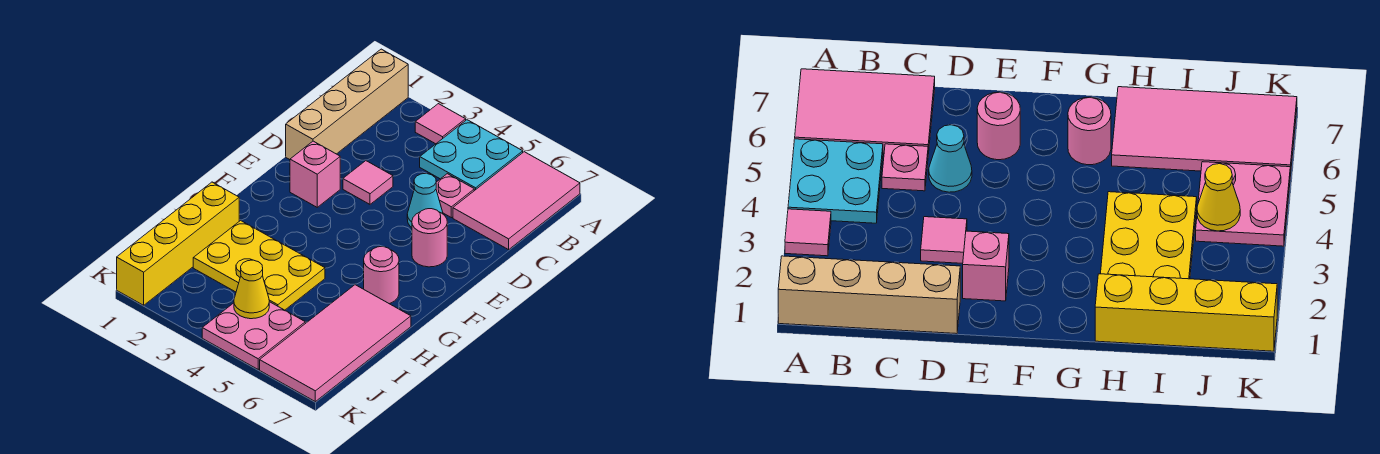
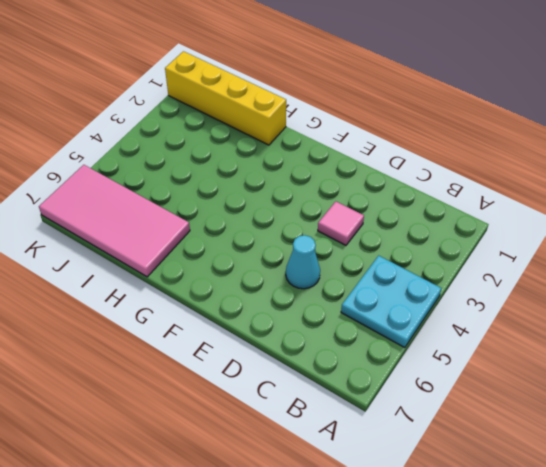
none -> tan 1x4 brick [286,49,408,160]
none -> pink 1x1 tile [415,104,466,144]
none -> pink 2x3 tile [453,152,580,250]

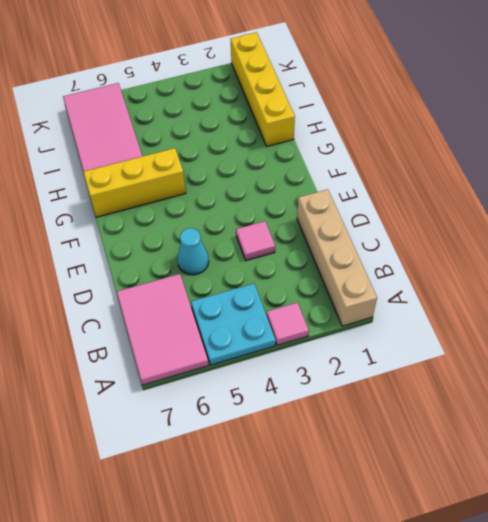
yellow 1x3 brick [83,148,186,217] -> pink 1x1 round brick [364,247,399,304]
none -> pink 1x1 plate [436,174,474,218]
none -> pink 1x1 brick [290,141,340,207]
none -> pink 1x1 round brick [412,209,447,267]

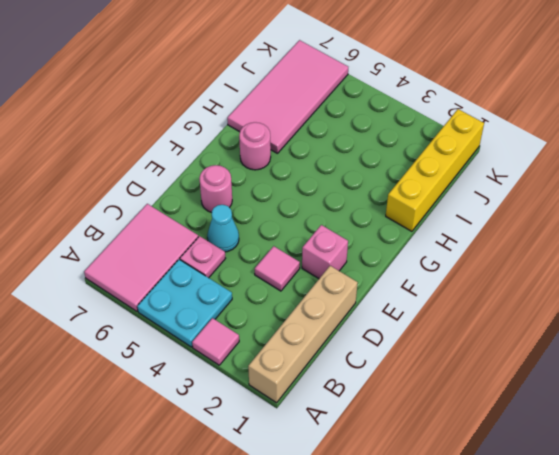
none -> yellow 2x3 plate [193,221,325,310]
none -> pink 2x2 plate [202,302,305,369]
none -> yellow 1x1 cone [234,260,269,319]

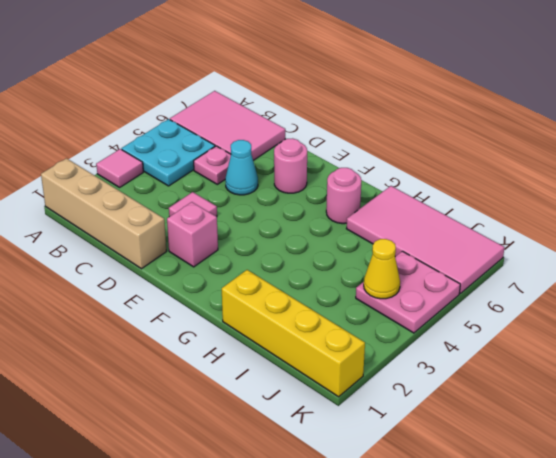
none -> yellow 2x3 plate [193,221,325,310]

